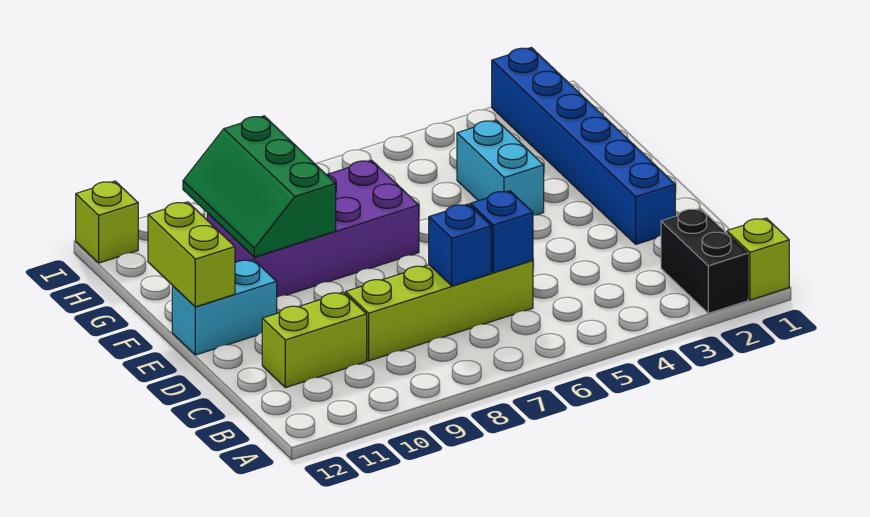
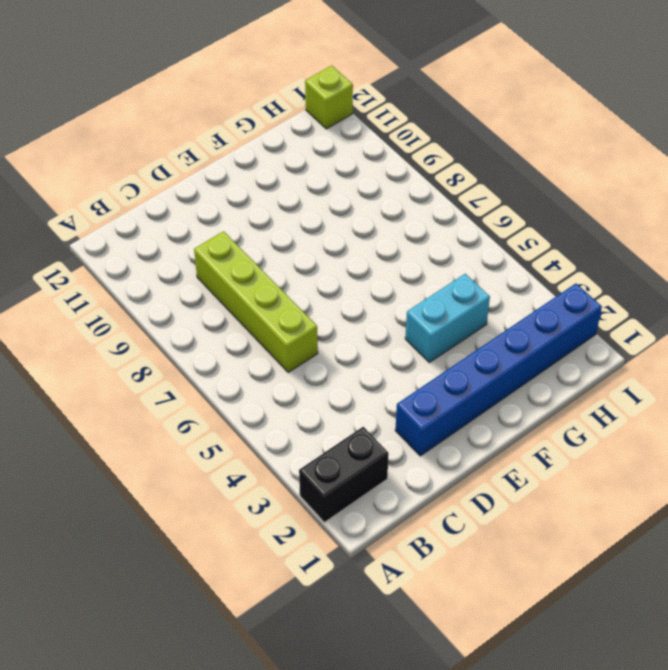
none -> lime 1x1 brick [727,218,789,300]
none -> lime 1x2 brick [262,292,367,388]
none -> cyan 1x2 brick [172,260,277,355]

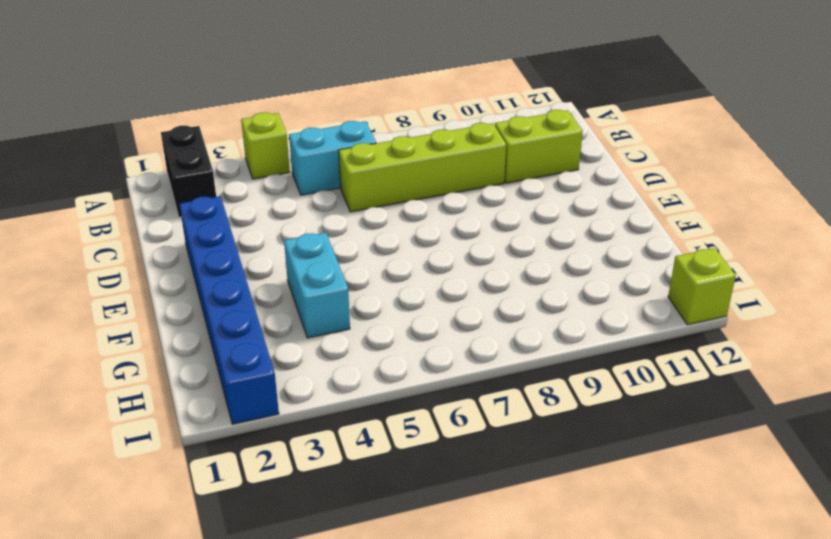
lime 1x1 brick [241,112,290,179] -> lime 1x1 brick moved to [727,218,789,300]
cyan 1x2 brick [289,121,376,195] -> cyan 1x2 brick moved to [172,260,277,355]
none -> purple 2x4 brick [207,160,419,297]
none -> blue 1x1 brick [470,191,533,273]
none -> blue 1x1 brick [429,204,491,286]

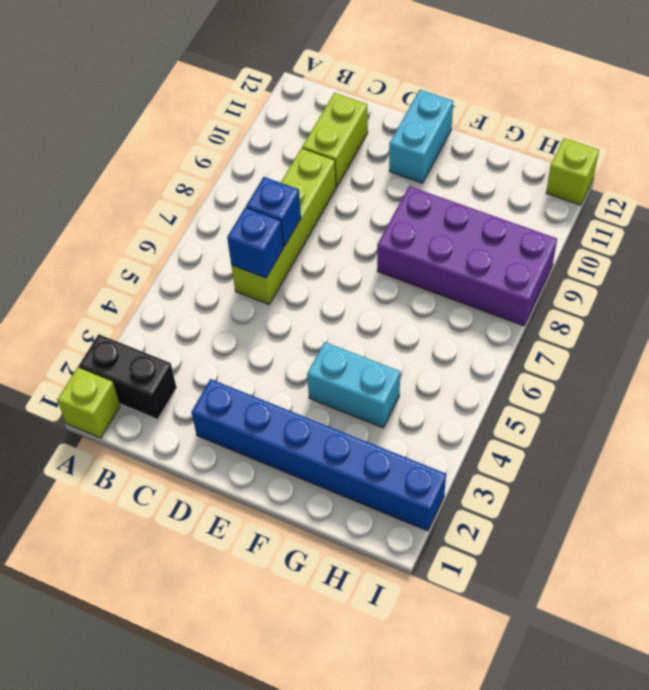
purple 2x4 brick [377,186,557,326] -> purple 2x4 brick turned to [207,160,419,297]
none -> lime 1x2 brick [148,202,235,307]
none -> green 2x3 slope [183,116,336,257]

